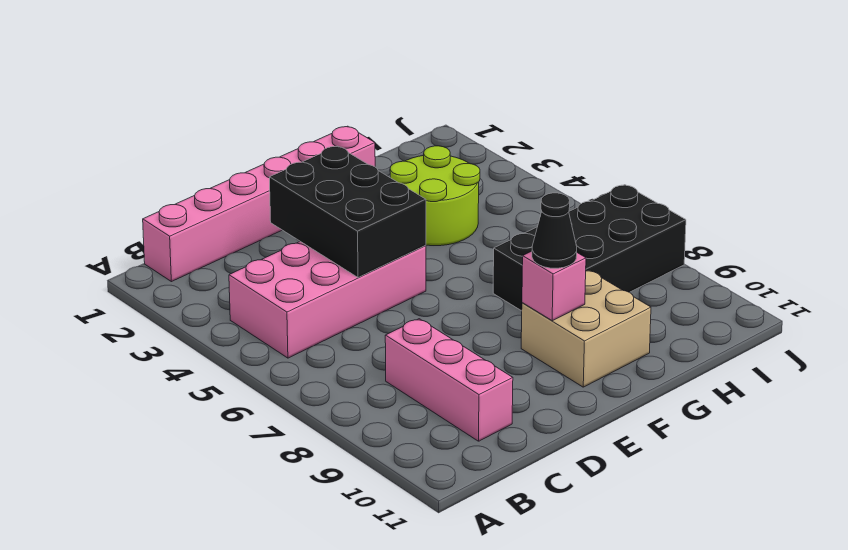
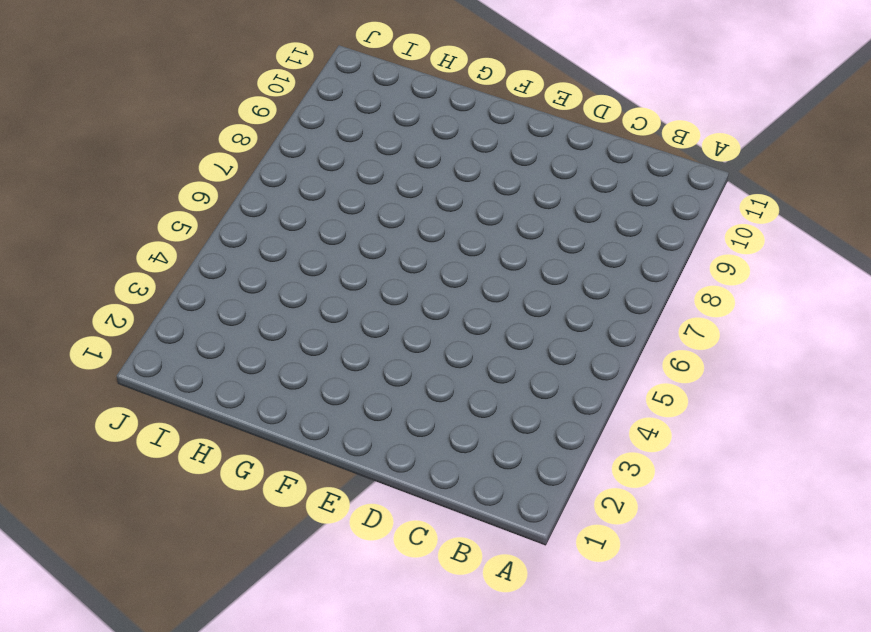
none -> pink 1x6 brick [143,126,375,282]
none -> pink 2x4 brick [229,242,426,358]

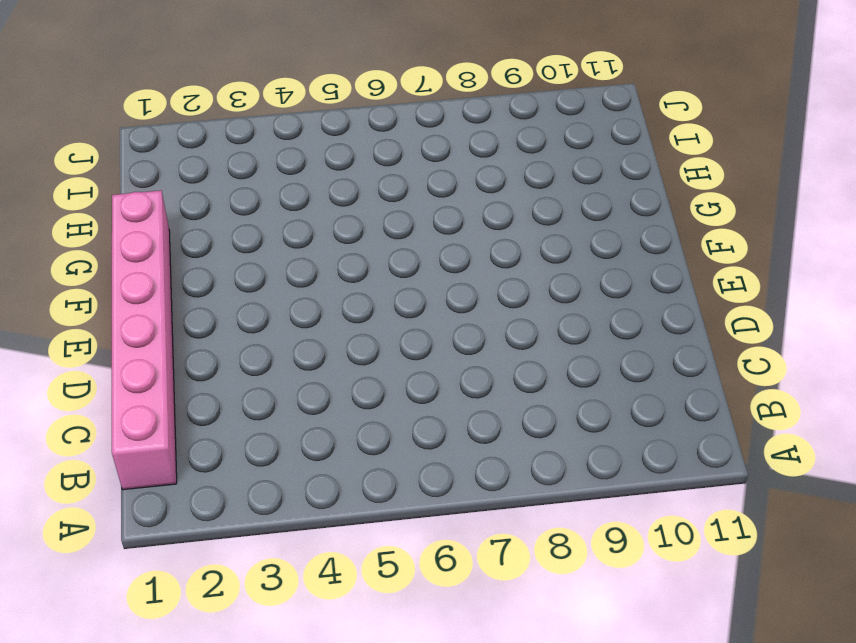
none -> pink 2x4 brick [229,242,426,358]
none -> pink 1x3 brick [385,319,513,441]

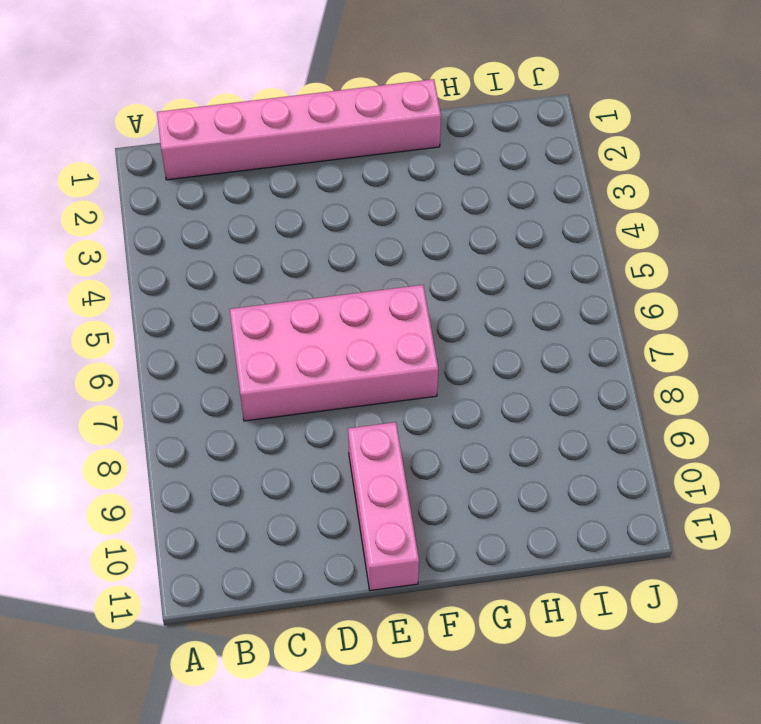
pink 2x4 brick [230,285,438,421] -> pink 2x4 brick moved to [229,242,426,358]
pink 1x3 brick [348,422,419,591] -> pink 1x3 brick moved to [385,319,513,441]
none -> tan 2x2 brick [521,270,651,387]
none -> lime 2x2 round brick [390,146,480,246]

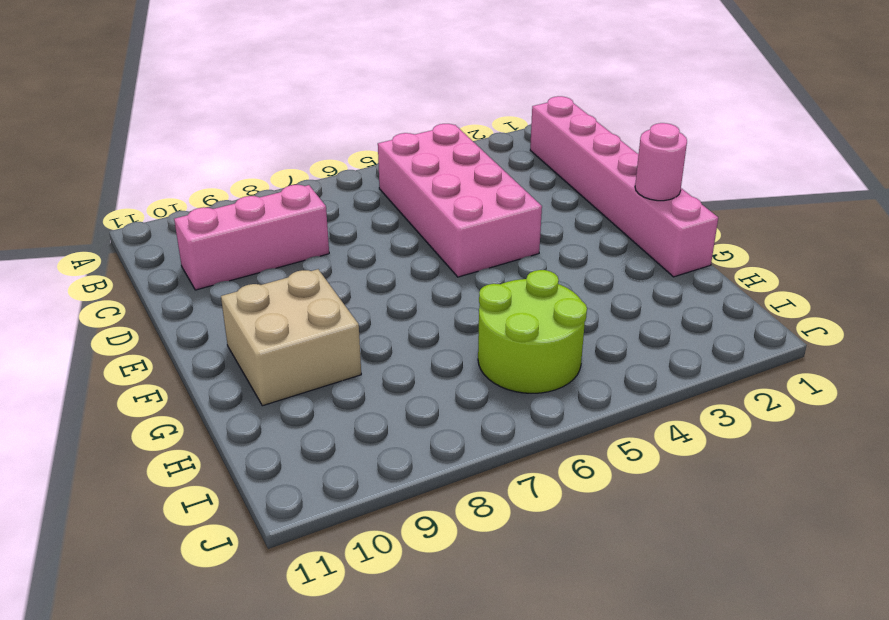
pink 1x1 round brick [635,123,687,201] -> none
lime 2x2 round brick [478,270,587,393] -> lime 2x2 round brick moved to [390,146,480,246]
none -> black 2x4 brick [493,185,686,311]
none -> black 2x3 brick [269,146,426,278]

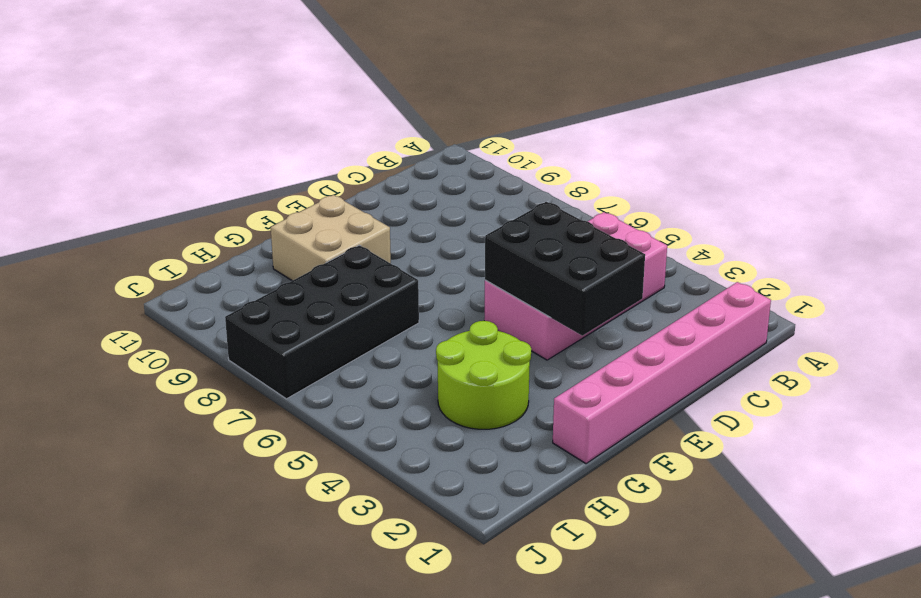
none -> pink 1x3 brick [385,319,513,441]
none -> pink 1x1 brick [522,251,586,321]

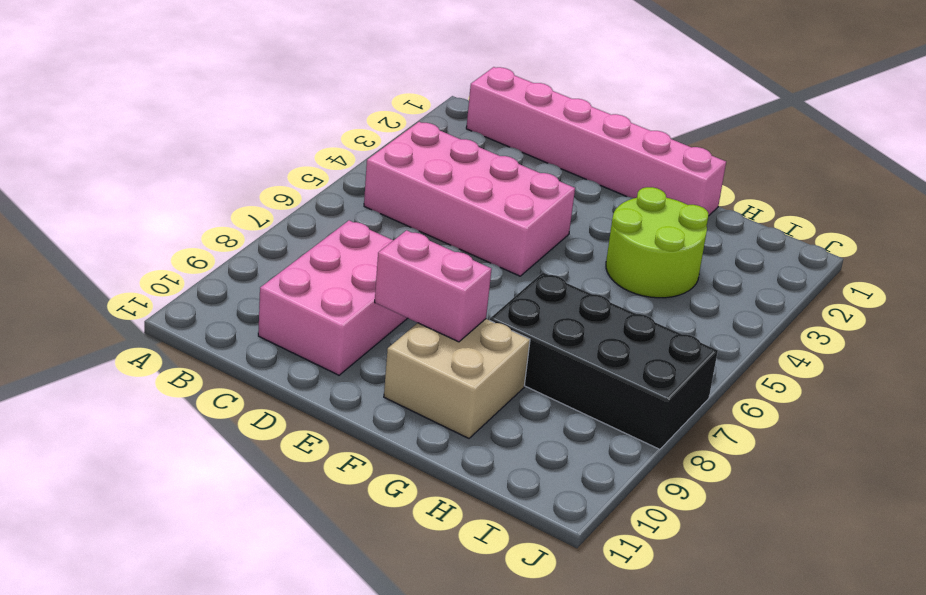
pink 2x3 brick [258,220,408,375] -> pink 1x3 brick [385,319,513,441]
pink 1x2 brick [375,230,492,342] -> pink 1x1 brick [522,251,586,321]
none -> black 2x3 brick [269,146,426,278]
none -> black 1x1 cone [532,193,577,268]

